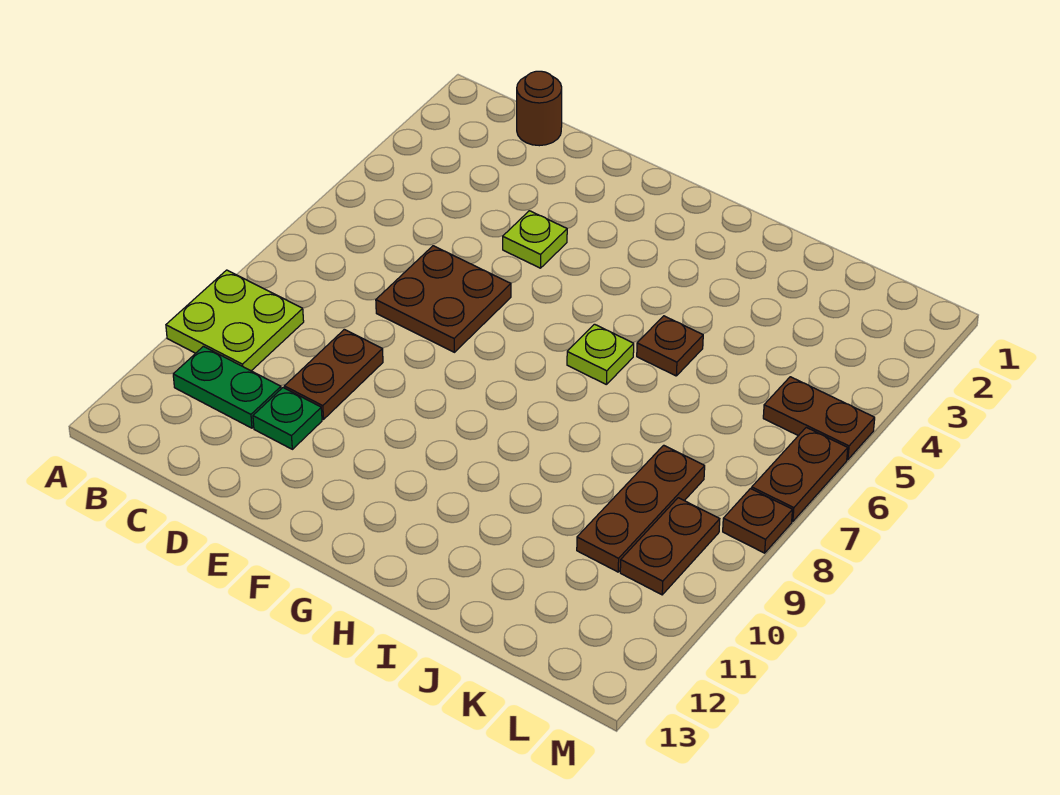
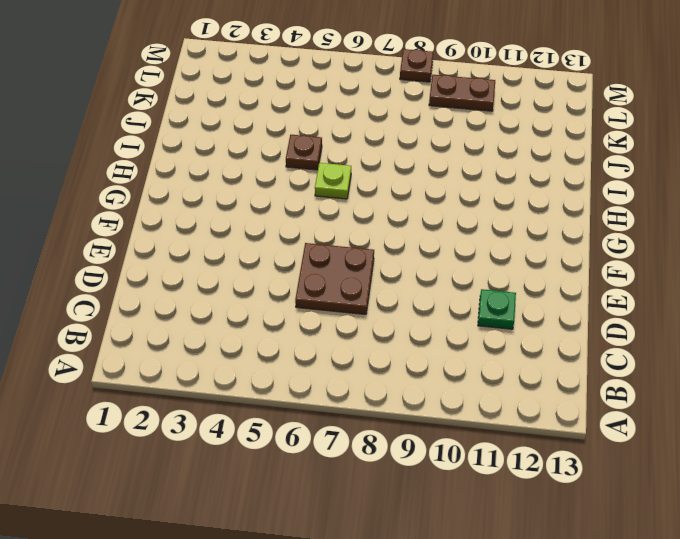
none -> lime 2x2 plate [166,270,304,371]
none -> green 1x2 plate [173,346,281,428]
none -> brown 1x1 round brick [517,71,562,146]

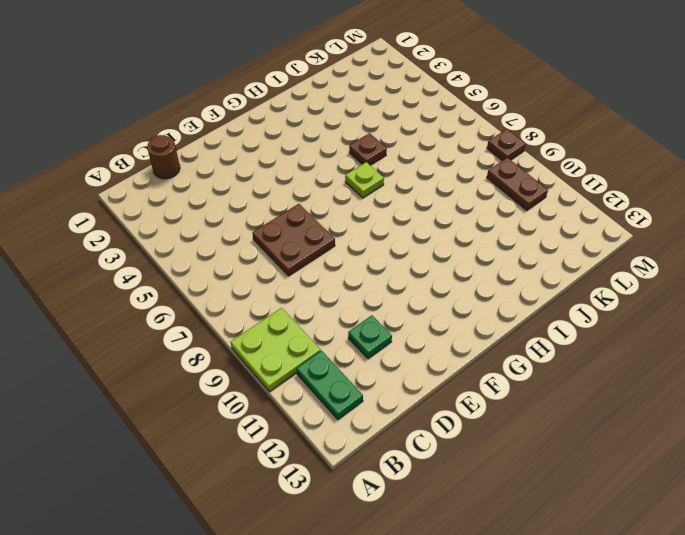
green 1x2 plate [297,351,363,420] -> green 1x2 plate turned to [173,346,281,428]
none -> brown 1x2 plate [284,329,383,419]
none -> lime 1x1 plate [503,211,567,268]
none -> brown 1x3 plate [577,445,705,572]

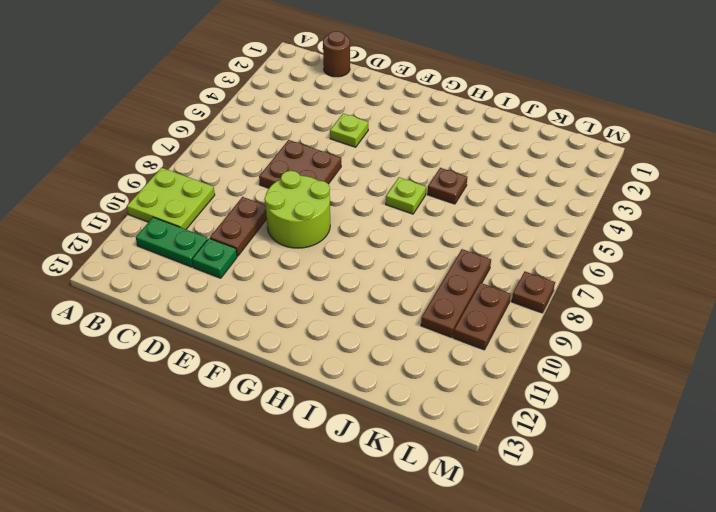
lime 2x2 round brick [265,171,330,248] -> none
none -> brown 1x2 plate [763,377,875,460]
none -> brown 1x2 plate [752,427,848,521]

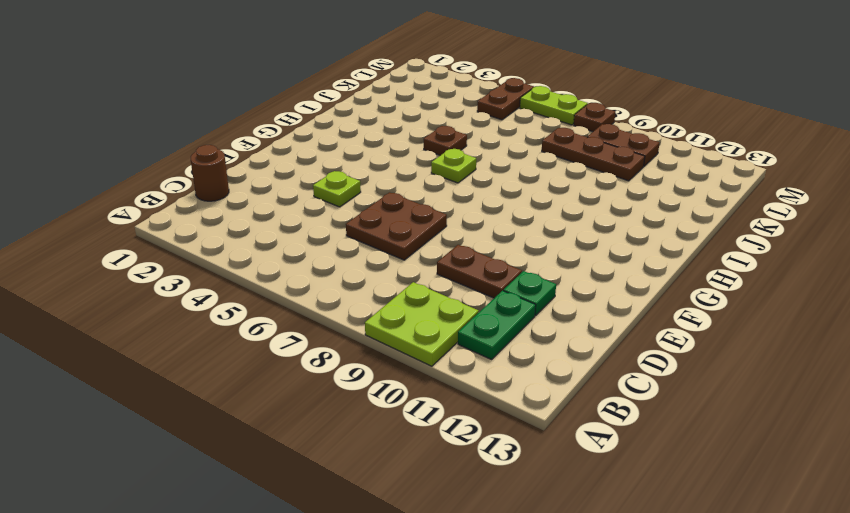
lime 1x2 plate [520,86,588,125] -> brown 1x2 plate [752,427,848,521]

